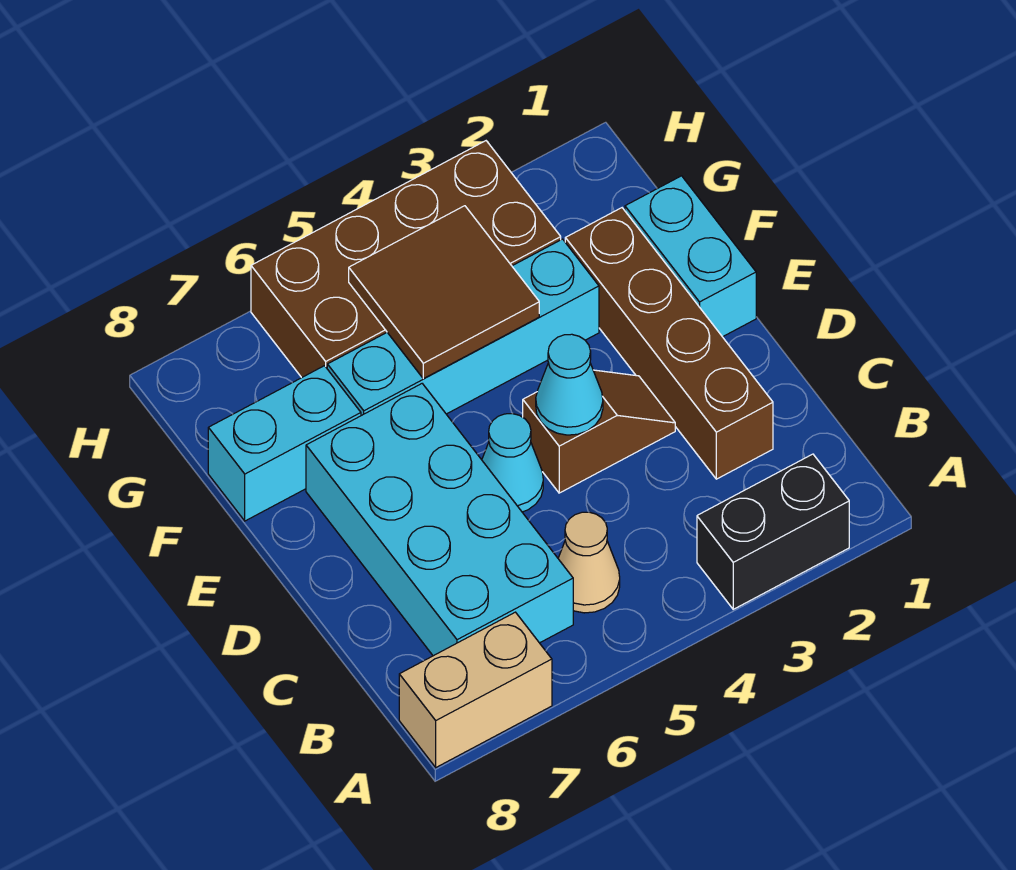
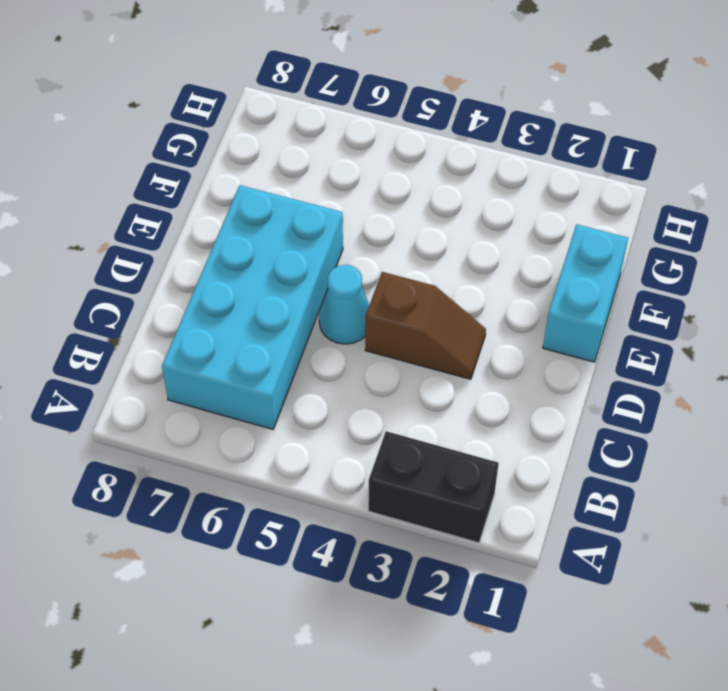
none -> tan 1x2 brick [399,612,552,767]
none -> tan 1x1 cone [558,512,620,613]
none -> brown 1x4 brick [565,208,773,479]

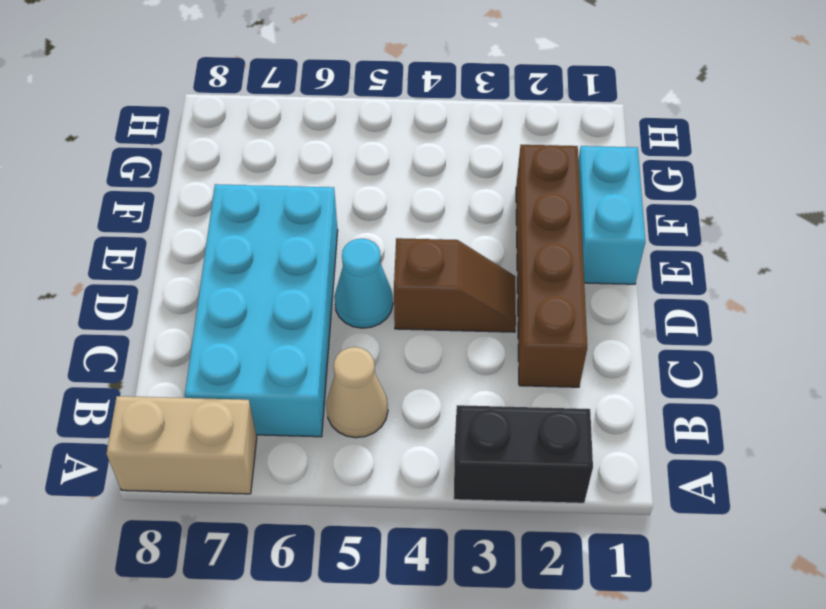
none -> cyan 1x4 brick [327,239,599,416]
none -> cyan 1x2 brick [208,366,361,521]
none -> brown 2x4 brick [251,141,561,378]

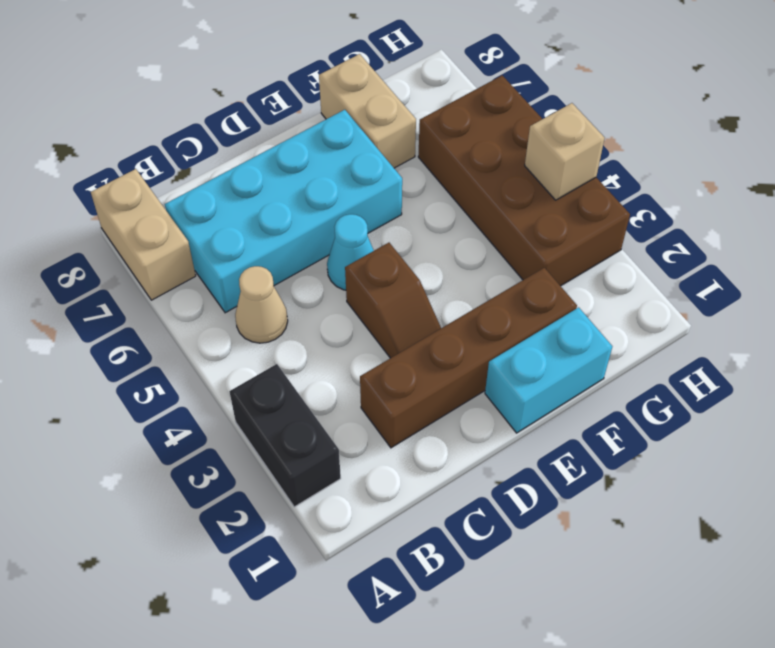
tan 1x2 brick [319,54,416,168] -> cyan 1x2 brick [208,366,361,521]
tan 1x1 brick [525,103,605,200] -> none
none -> cyan 1x4 brick [327,239,599,416]
none -> cyan 1x1 cone [536,334,603,435]
none -> brown 2x2 tile [349,206,539,379]

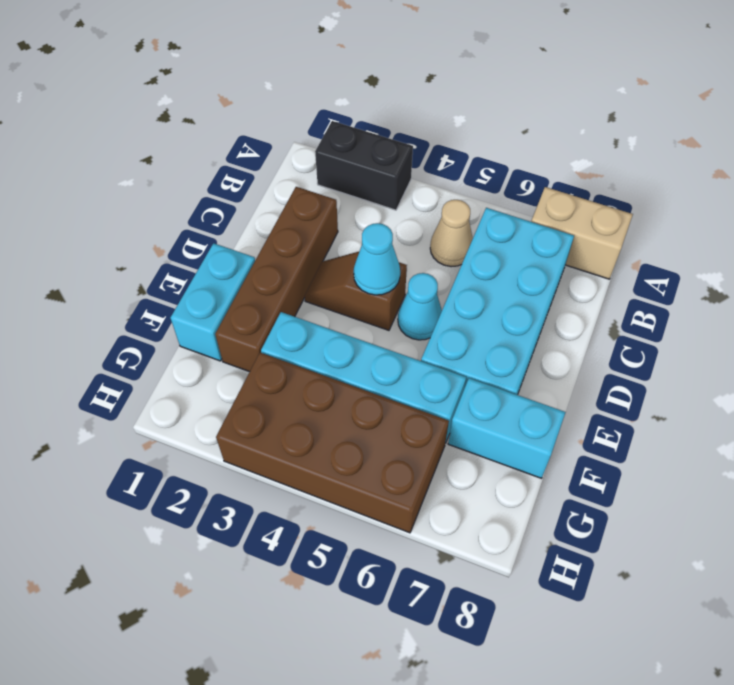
none -> brown 2x2 tile [349,206,539,379]

